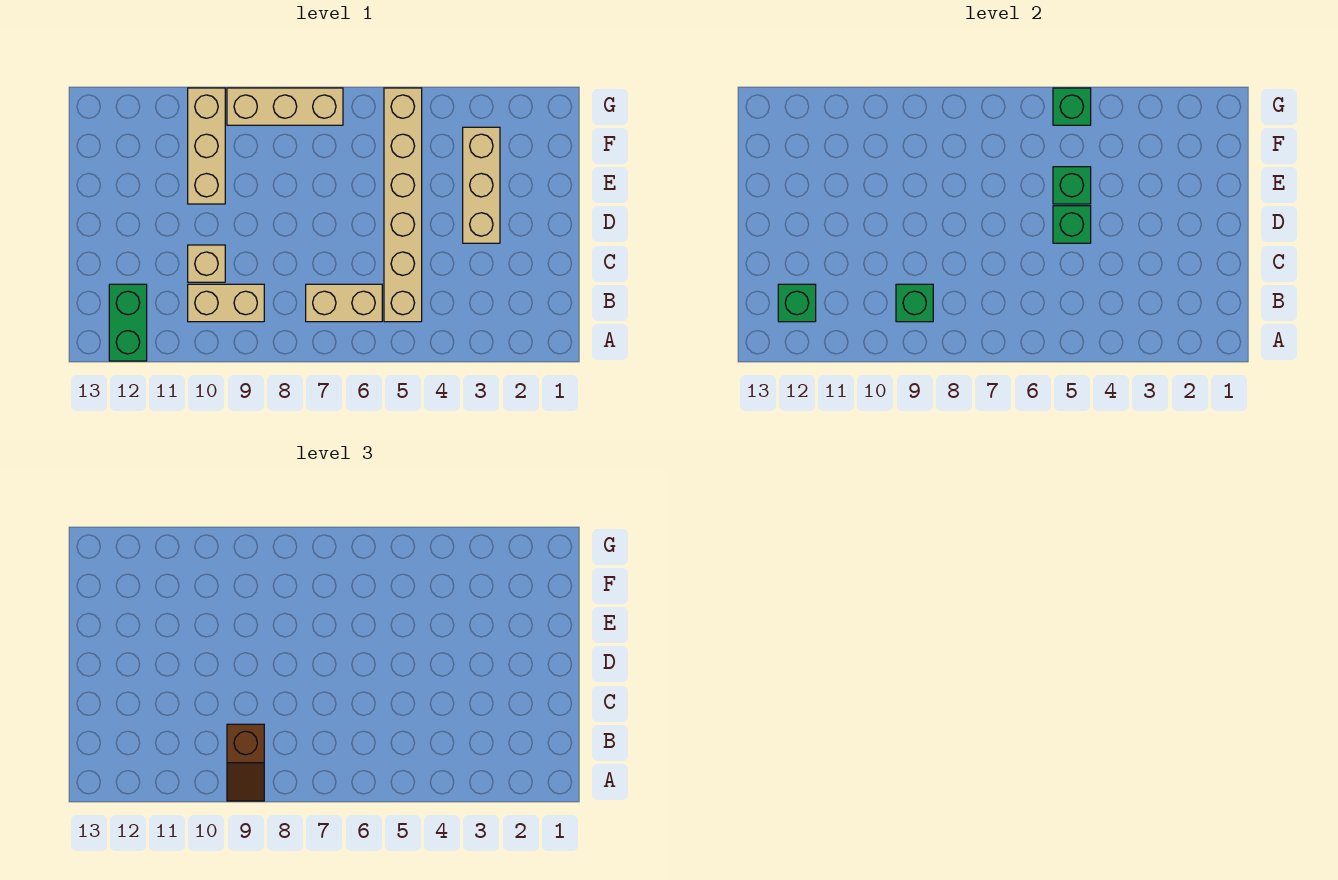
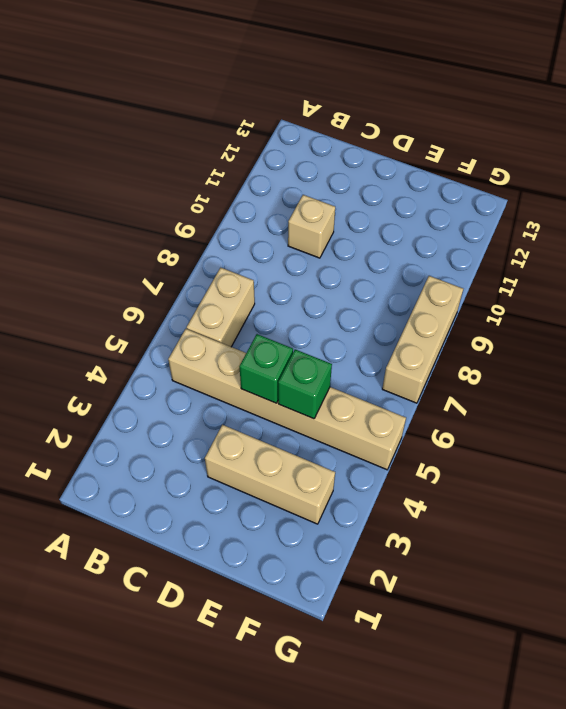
none -> green 1x2 brick [109,284,147,361]
none -> tan 1x2 brick [188,284,264,322]
none -> tan 1x3 brick [188,88,225,204]

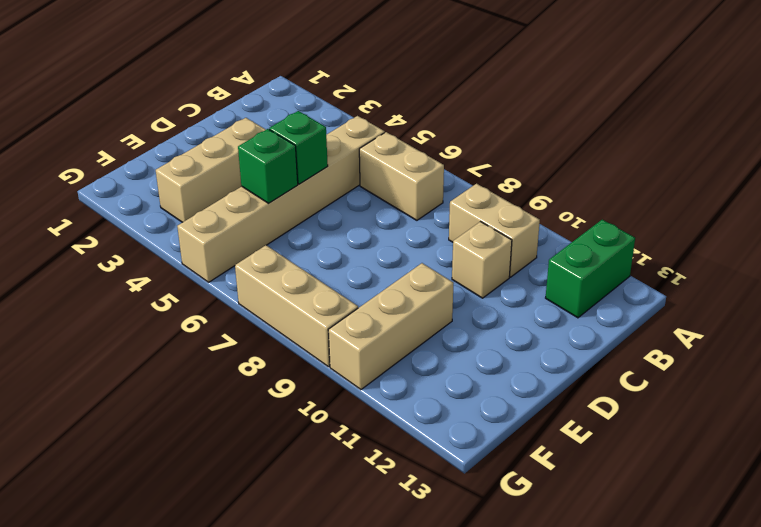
none -> green 1x1 brick [896,284,933,322]
none -> green 1x1 brick [778,284,816,322]
none -> green 1x1 brick [1053,88,1091,125]

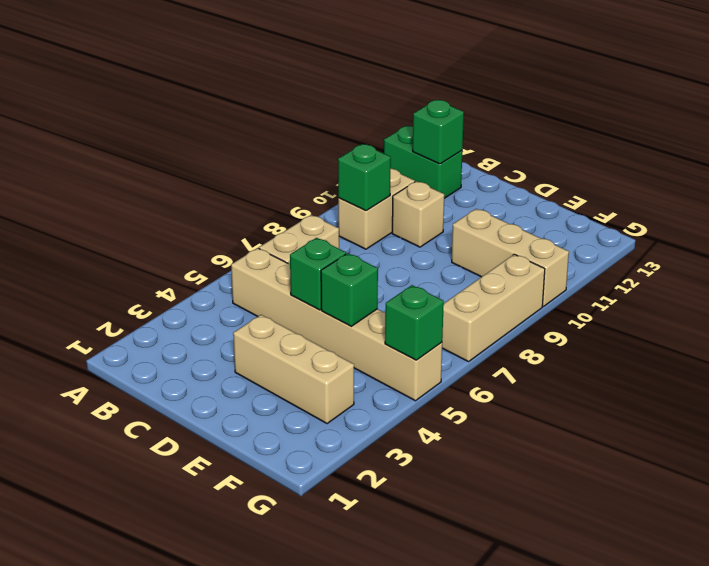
none -> brown 1x2 slope [227,724,264,801]

